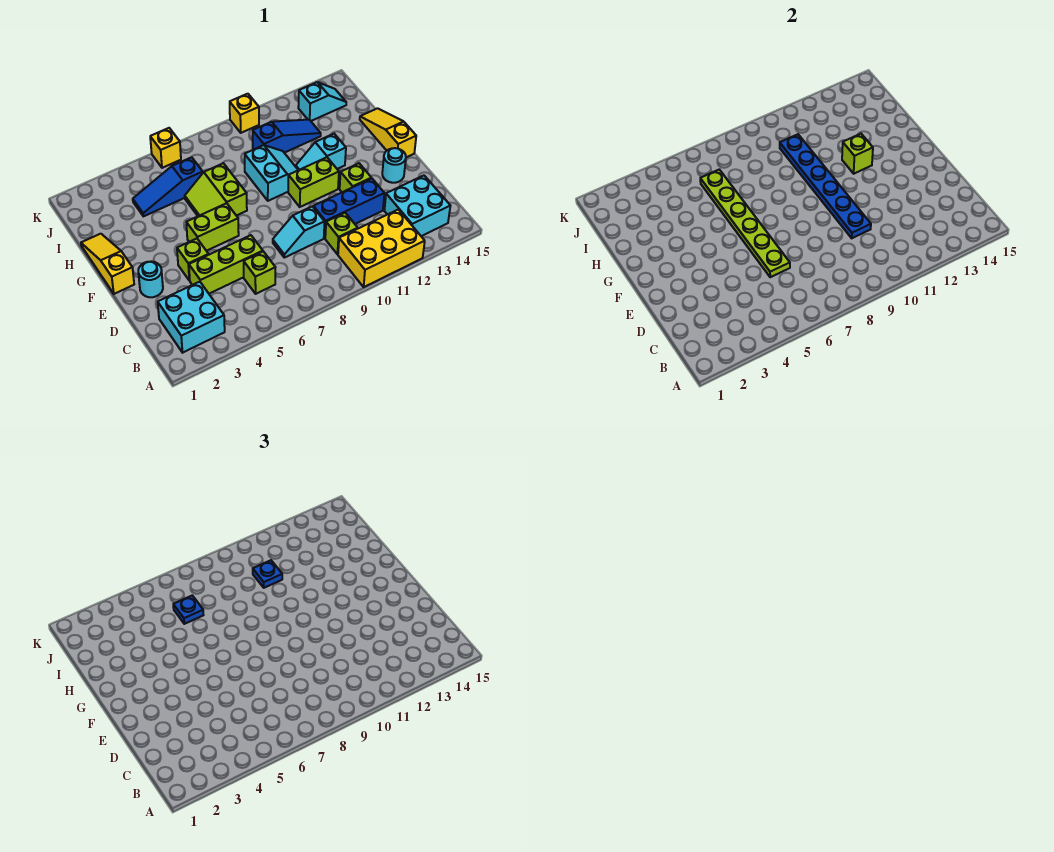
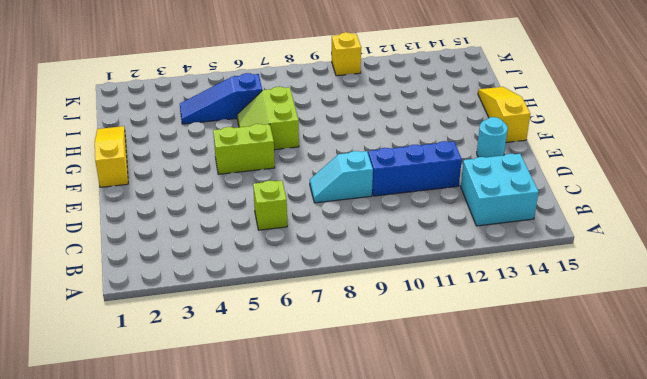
none -> yellow 2x3 brick [338,210,425,287]
none -> cyan 2x2 brick [158,282,225,353]
none -> lime 1x1 brick [325,213,358,254]

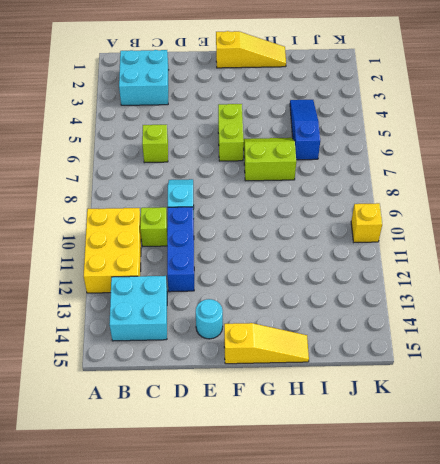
none -> lime 1x3 brick [189,235,263,294]
none -> cyan 1x1 round brick [138,261,163,297]
none -> lime 1x1 brick [177,239,209,281]

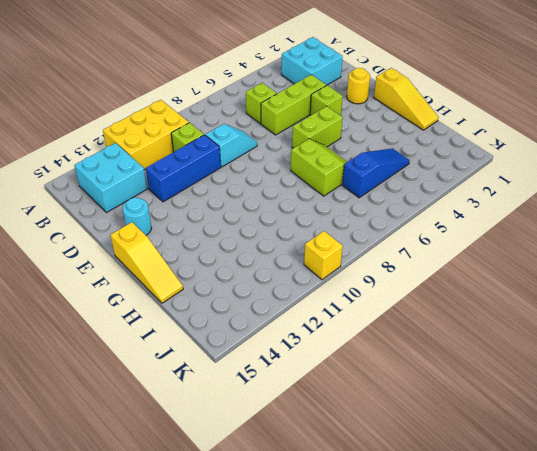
yellow 1x1 round brick [347,68,370,104] -> cyan 1x1 round brick [138,261,163,297]
none -> lime 1x1 brick [340,163,371,192]
none -> lime 1x2 brick [288,157,339,207]
none -> cyan 2x2 slope [245,145,298,201]

